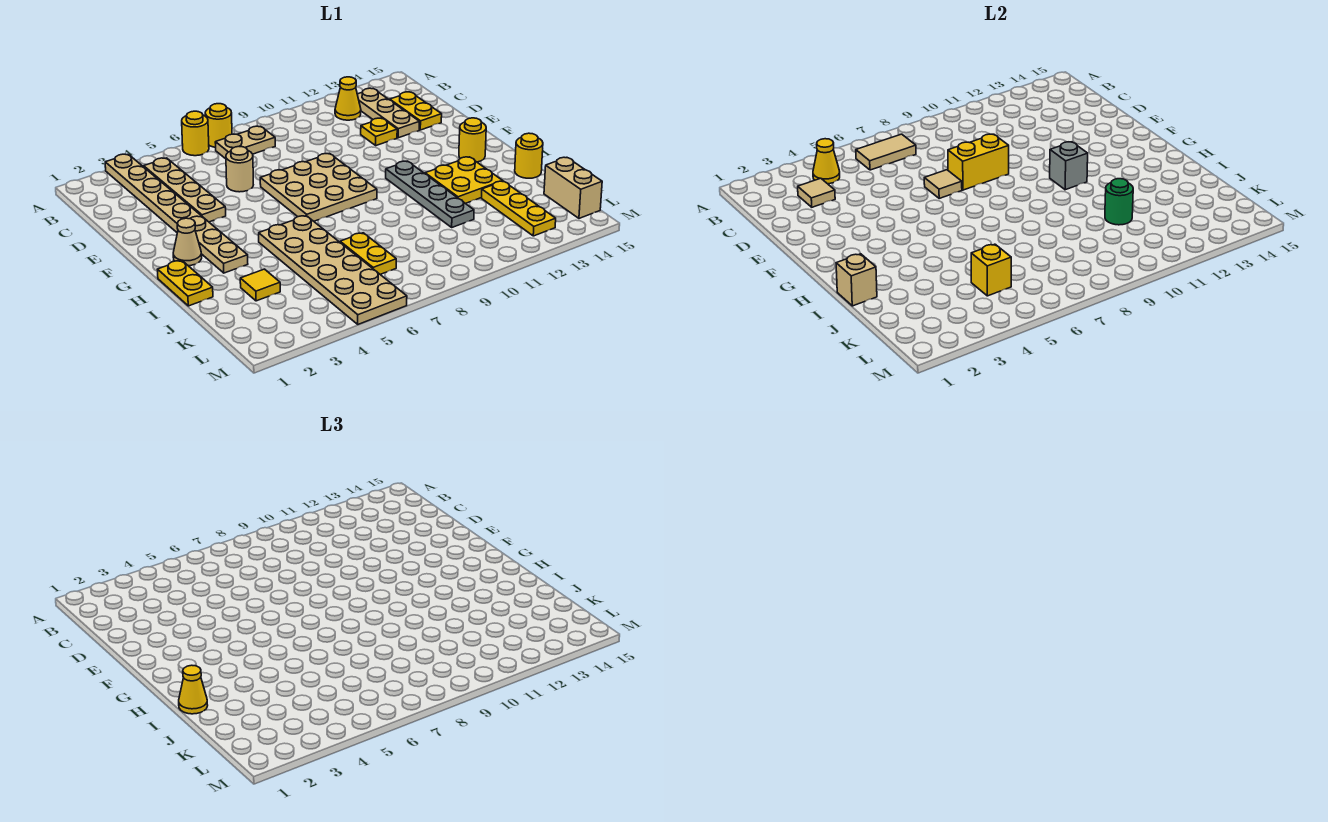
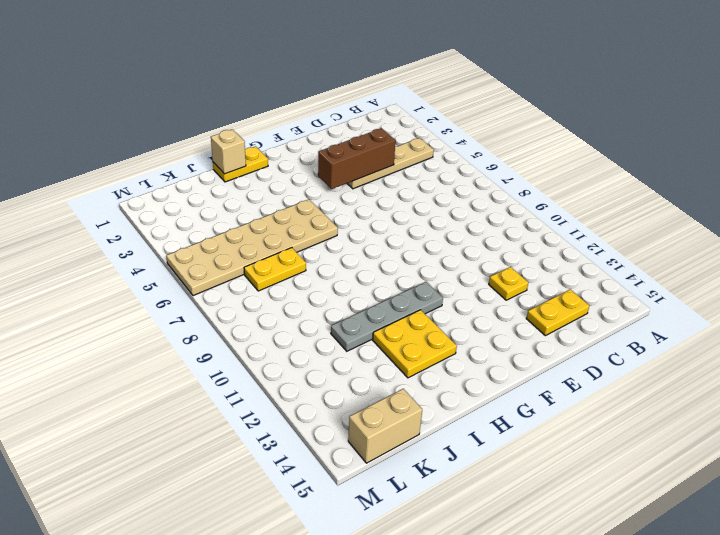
brown 1x3 brick [318,128,396,189] -> none
none -> tan 1x8 plate [105,154,248,273]
none -> yellow 1x1 round brick [182,111,209,156]
none -> yellow 1x1 round brick [205,104,232,147]
none -> tan 1x2 plate [215,126,275,159]

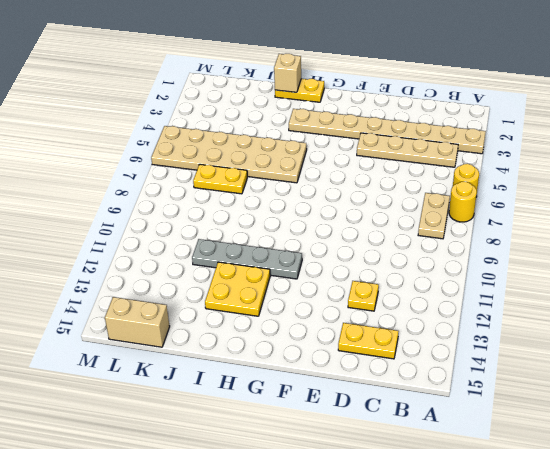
none -> yellow 1x1 cone [335,77,361,120]
none -> tan 1x3 plate [357,88,420,138]
none -> tan 1x1 round brick [226,147,253,192]
none -> tan 3x3 plate [260,153,377,221]

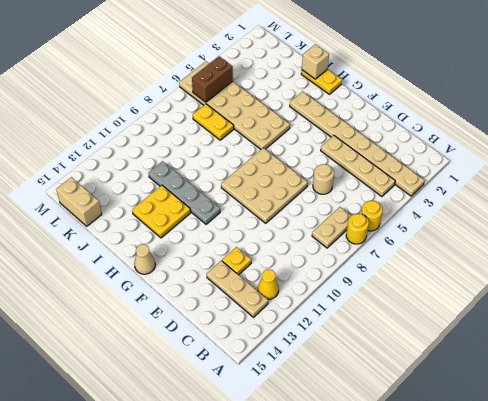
tan 1x1 cone [134,244,155,274] -> tan 1x1 cone moved to [173,218,202,266]
brown 1x2 brick [192,56,233,102] -> none
none -> yellow 1x2 plate [390,92,442,130]
none -> yellow 1x1 round brick [459,118,486,162]
none -> yellow 1x1 round brick [515,133,543,178]
none -> yellow 1x1 tile [240,269,280,301]

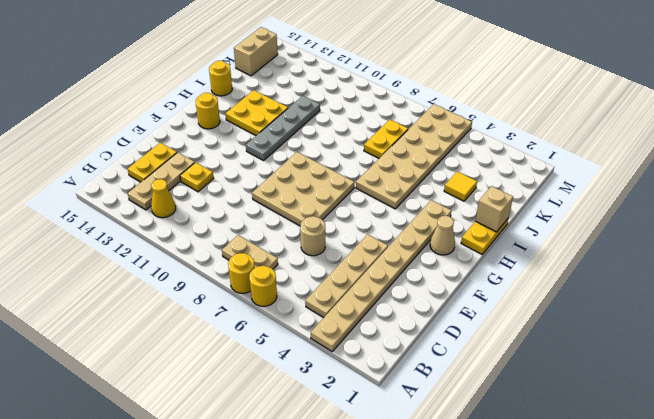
none -> yellow 1x3 plate [482,181,556,236]
none -> yellow 1x1 cone [813,139,840,184]
none -> tan 1x2 tile [856,134,916,170]
none -> tan 1x1 tile [798,178,835,207]

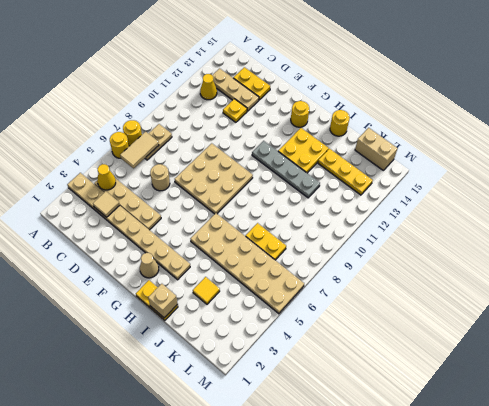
none -> tan 1x1 tile [924,170,962,198]
none -> yellow 1x2 brick [948,134,1009,190]
none -> grey 1x1 brick [1050,142,1088,190]
none -> green 1x1 round brick [1105,179,1133,225]

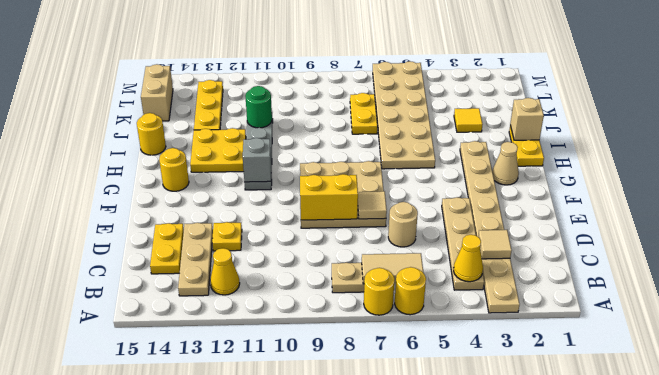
none -> yellow 1x1 brick [971,244,1011,296]
none -> yellow 1x1 cone [179,665,208,714]

